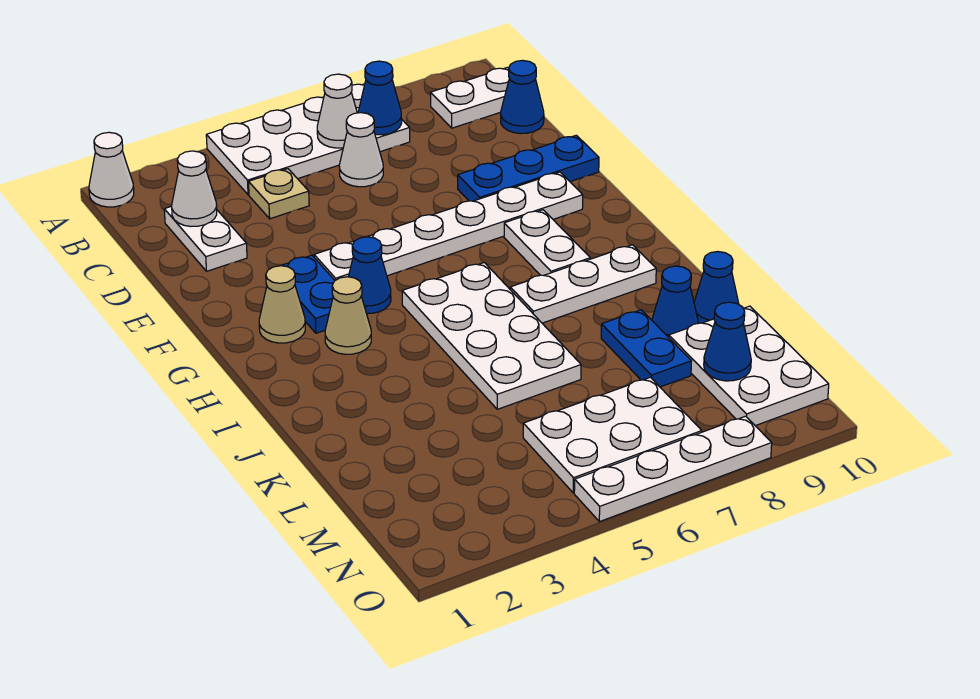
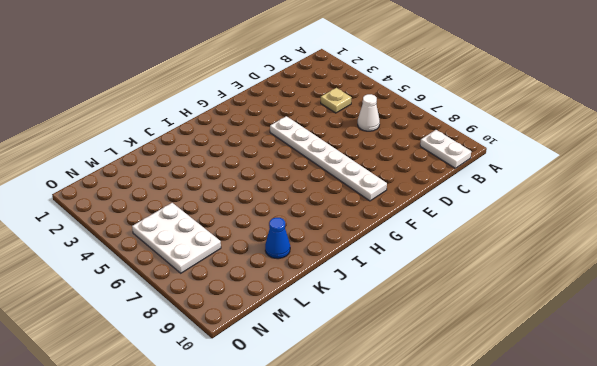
none -> white 1x1 cone [89,132,134,207]
none -> white 2x4 plate [206,84,410,195]
none -> white 1x2 plate [164,206,247,271]

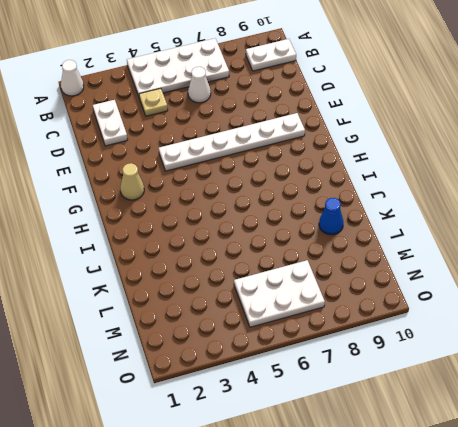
none -> blue 1x1 cone [501,60,544,134]
none -> blue 1x3 plate [458,135,599,201]
none -> blue 1x2 plate [281,255,335,333]

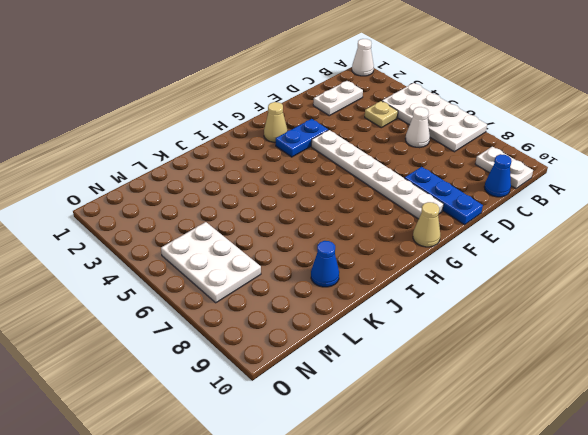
tan 1x1 cone [413,202,440,247] -> tan 1x1 cone moved to [325,277,371,354]
none -> blue 1x1 cone [349,237,391,314]
none -> white 1x2 plate [504,210,590,275]
none -> white 2x4 plate [402,262,581,409]

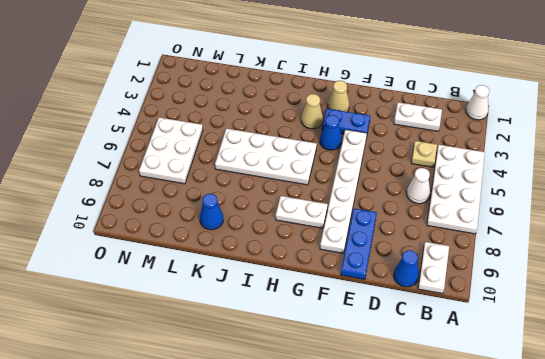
none -> white 1x3 plate [510,245,656,323]
none -> blue 1x2 plate [601,310,691,387]
none -> blue 1x1 cone [694,252,739,323]

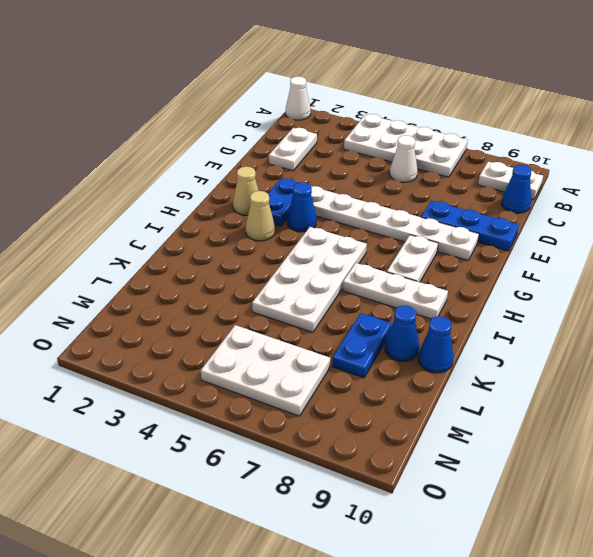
none -> tan 1x1 plate [249,169,309,219]
none -> white 2x3 plate [669,306,829,426]
none -> white 1x4 plate [574,416,772,522]

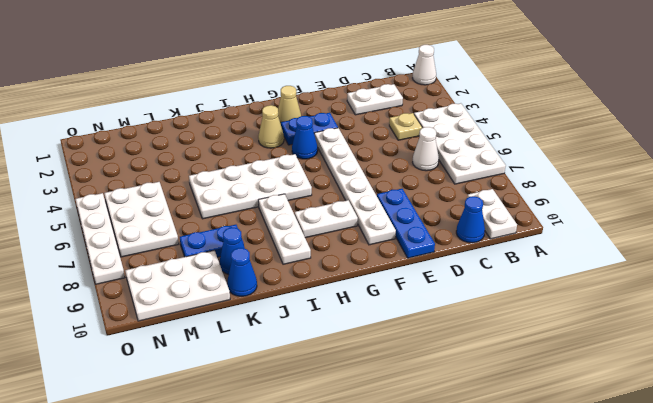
none -> white 1x1 cone [317,74,357,148]
none -> blue 1x1 cone [358,61,402,135]
none -> white 1x1 cone [172,151,217,226]

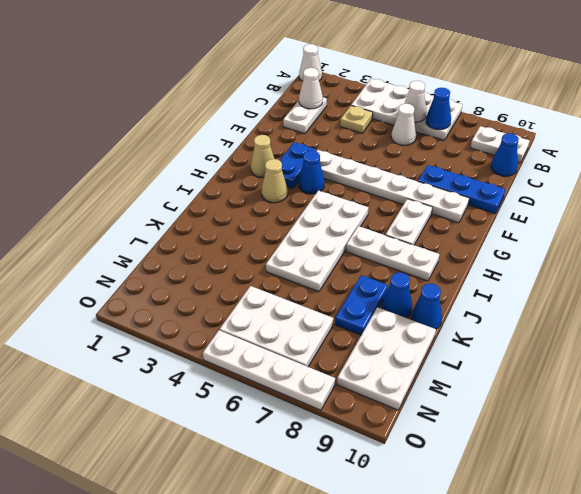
none -> blue 1x1 cone [704,302,751,381]

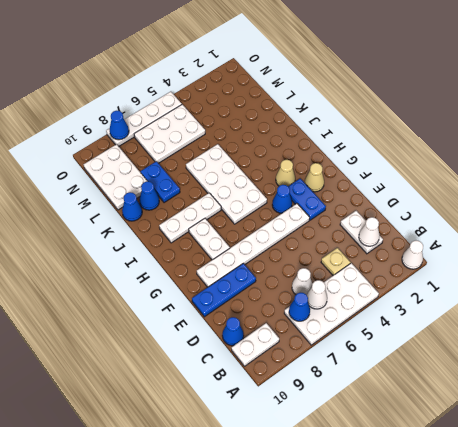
blue 1x1 cone [109,111,129,140] -> blue 1x1 cone moved to [704,302,751,381]

